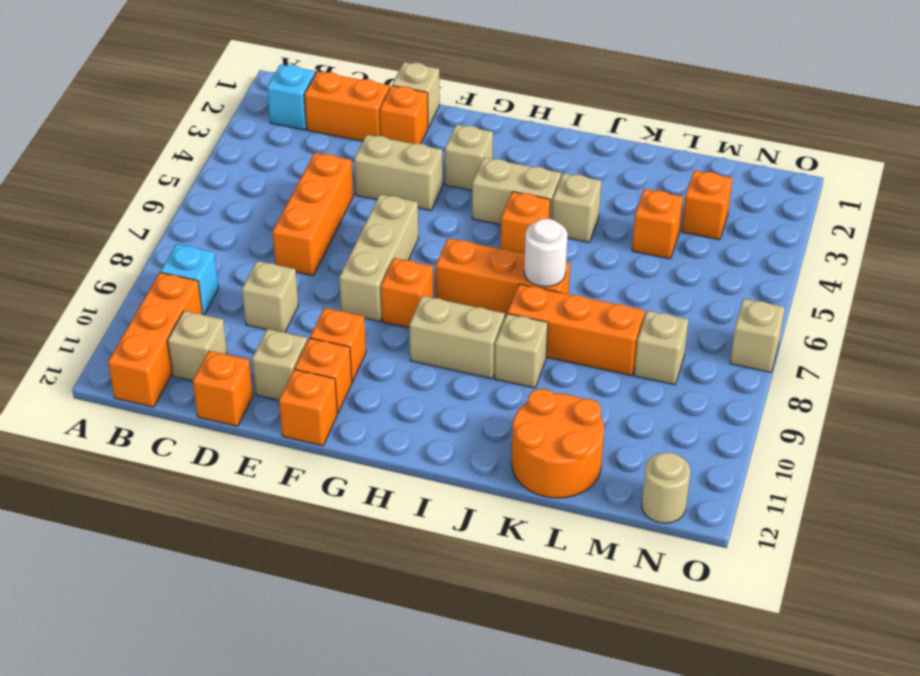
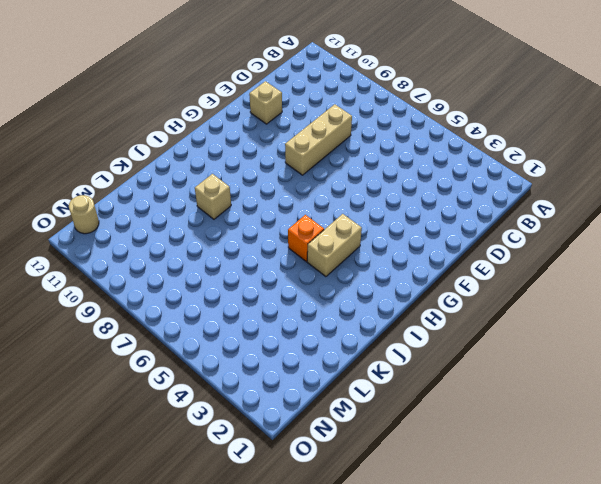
tan 1x3 brick [285,104,352,175] -> tan 1x3 brick turned to [339,194,418,321]
none -> cyan 1x1 brick [267,64,315,130]
none -> cyan 1x1 brick [160,244,219,315]
none -> orange 1x3 brick [108,273,203,407]
none -> orange 1x2 brick [304,71,390,141]

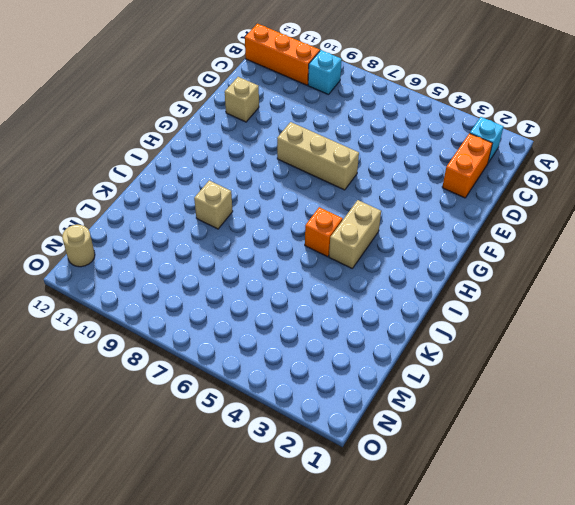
none -> tan 1x1 brick [168,311,227,381]
none -> orange 1x3 brick [273,153,353,276]
none -> tan 1x1 brick [242,261,298,332]
none -> orange 1x1 brick [193,351,253,426]

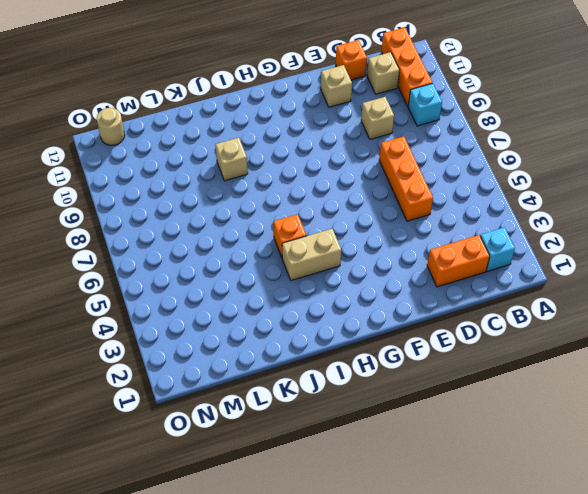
none -> tan 1x1 brick [392,62,440,127]
none -> orange 1x1 brick [380,86,428,144]
none -> tan 1x2 brick [354,135,443,210]
none -> tan 1x3 brick [339,194,418,321]

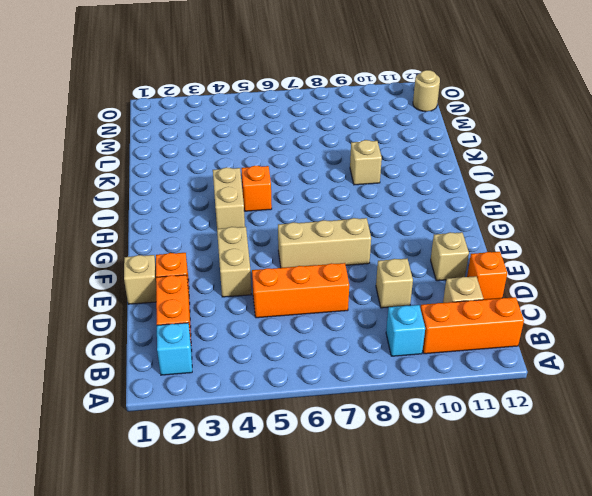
none -> orange 1x1 brick [310,308,366,382]
none -> orange 1x1 brick [295,338,352,413]
none -> orange 1x1 brick [279,370,337,446]
none -> tan 1x1 brick [445,125,493,190]

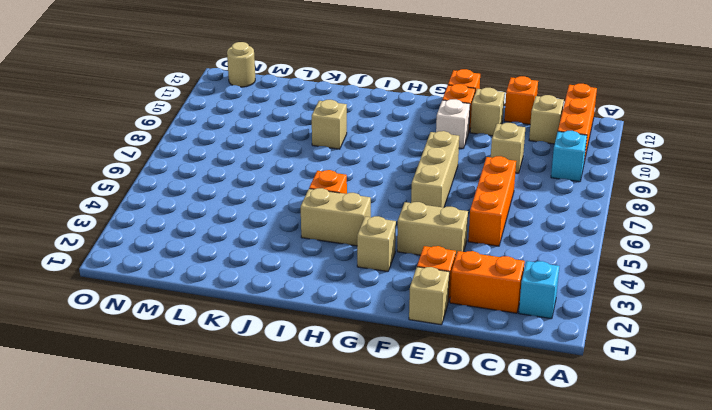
white 1x1 brick [436,99,470,149] -> orange 1x1 brick [310,308,366,382]
none -> orange 1x1 brick [381,258,433,328]
none -> orange 1x3 brick [436,238,570,316]
none -> tan 1x2 brick [409,296,505,379]
none -> tan 1x1 brick [552,173,601,242]

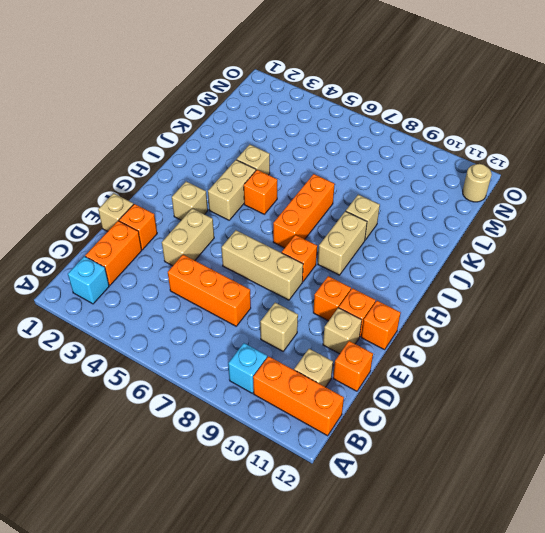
none -> orange 1x3 brick [507,284,645,376]
none -> orange 2x2 round brick [512,389,604,498]
none -> orange 1x1 brick [632,189,683,259]
none -> orange 1x1 brick [682,170,732,240]

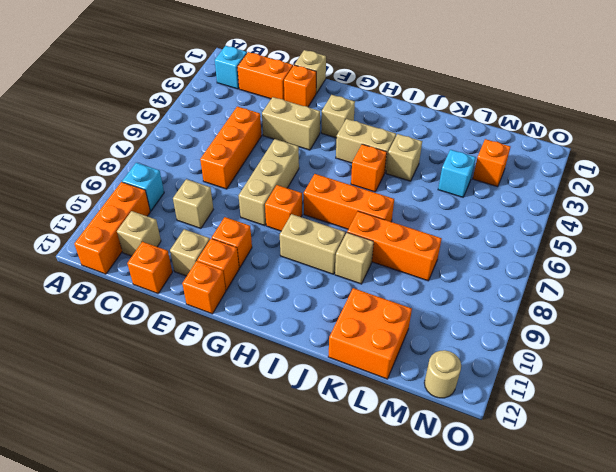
orange 2x2 brick [328,288,412,379] -> orange 2x2 round brick [512,389,604,498]
cyan 1x1 brick [438,150,476,197] -> orange 1x1 brick [632,189,683,259]
none -> tan 1x1 brick [634,311,688,385]
none -> tan 1x1 brick [730,299,785,372]
none -> white 1x1 round brick [524,219,568,287]

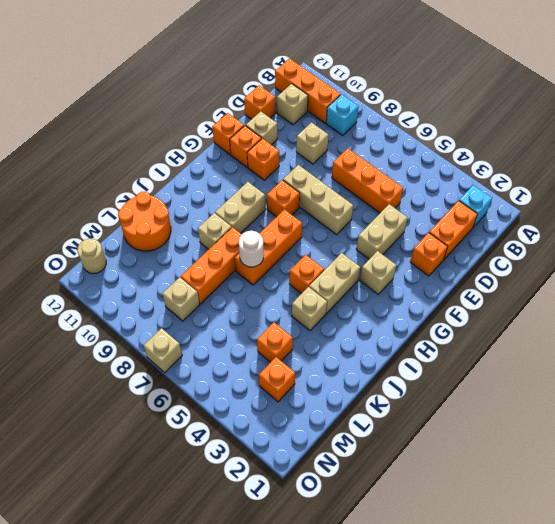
none -> tan 1x1 brick [392,62,440,127]

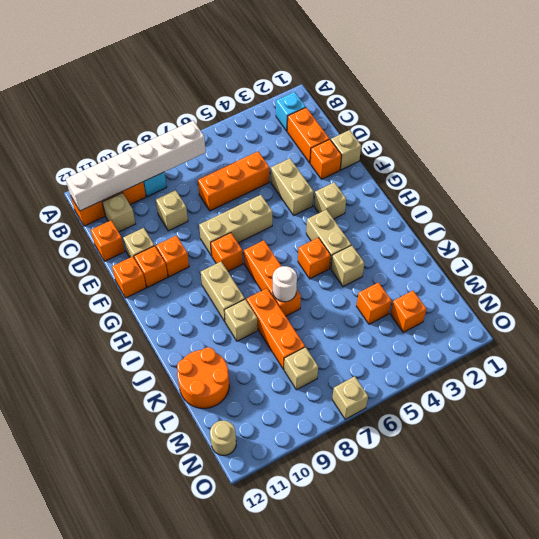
white 1x6 brick [66,121,206,211] -> none

